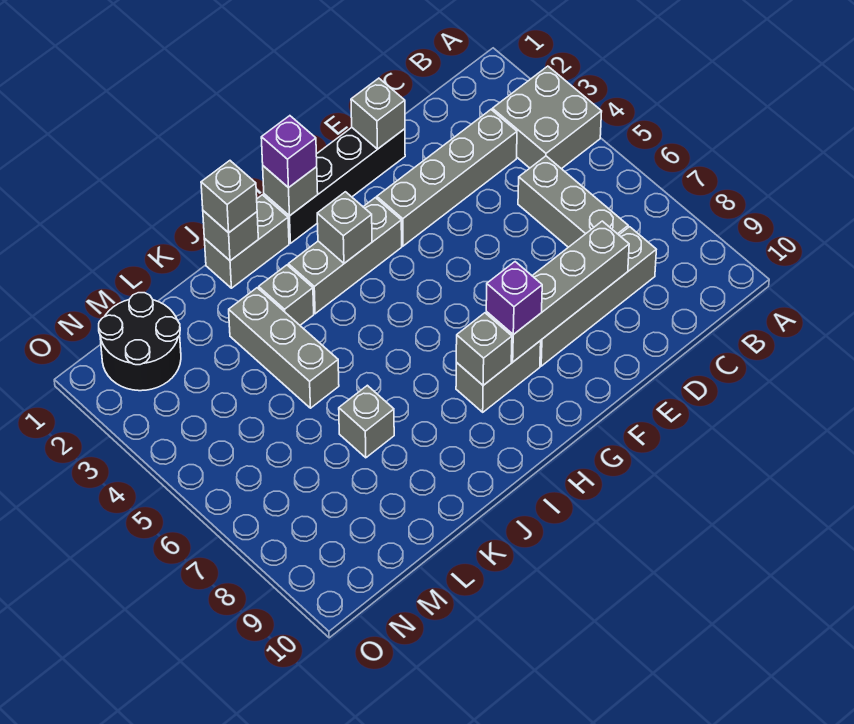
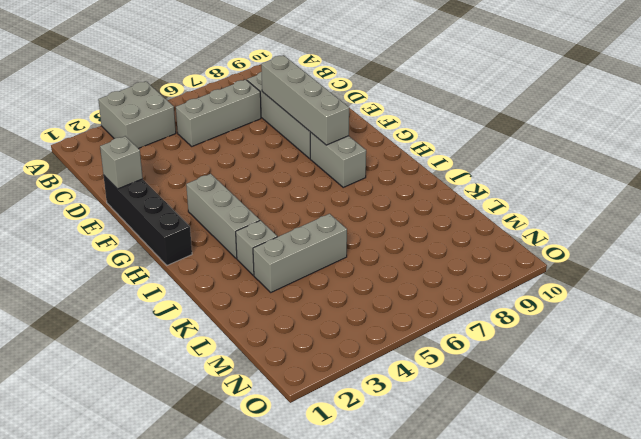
none -> grey 1x4 brick [377,110,517,246]
none -> grey 1x2 brick [204,195,289,288]
none -> grey 1x1 brick [339,385,394,458]

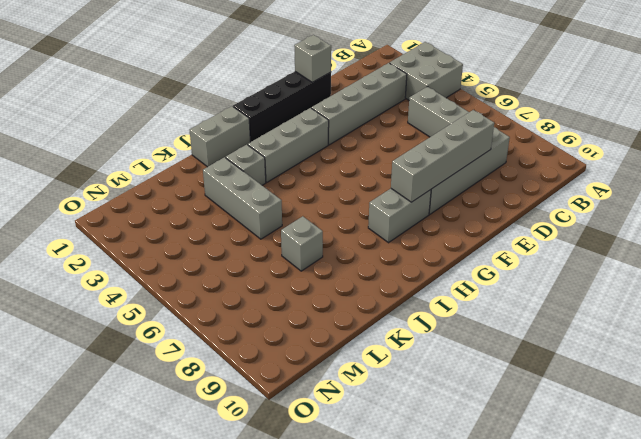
none -> black 2x2 round brick [99,293,181,391]
none -> grey 1x1 brick [263,166,318,216]
none -> grey 1x1 brick [317,192,372,263]

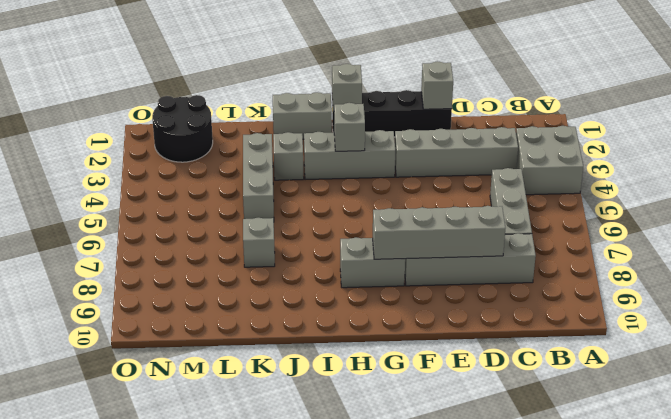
none -> grey 1x1 brick [456,313,512,385]
none -> grey 1x1 brick [203,211,258,261]
none -> purple 1x1 brick [486,262,542,335]

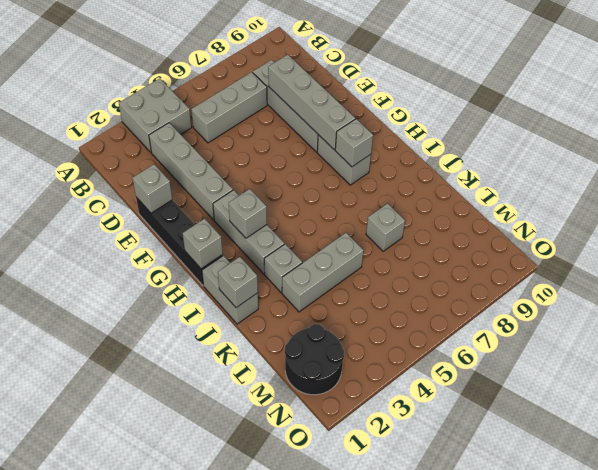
none -> purple 1x1 brick [486,262,542,335]
none -> purple 1x1 brick [261,116,317,187]
none -> grey 1x1 brick [201,161,257,233]

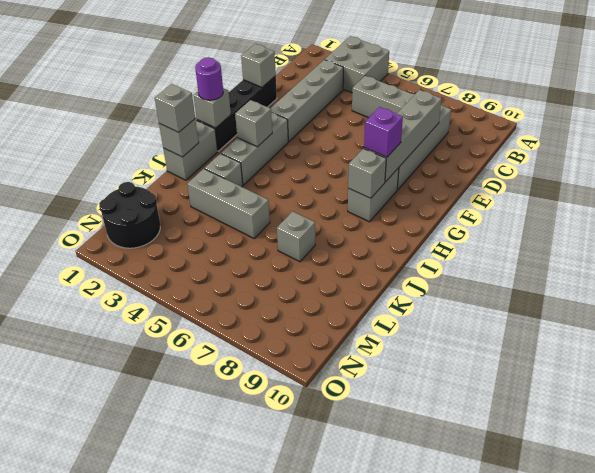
purple 1x1 round brick [195,57,223,100] -> purple 1x1 brick [261,116,317,187]

